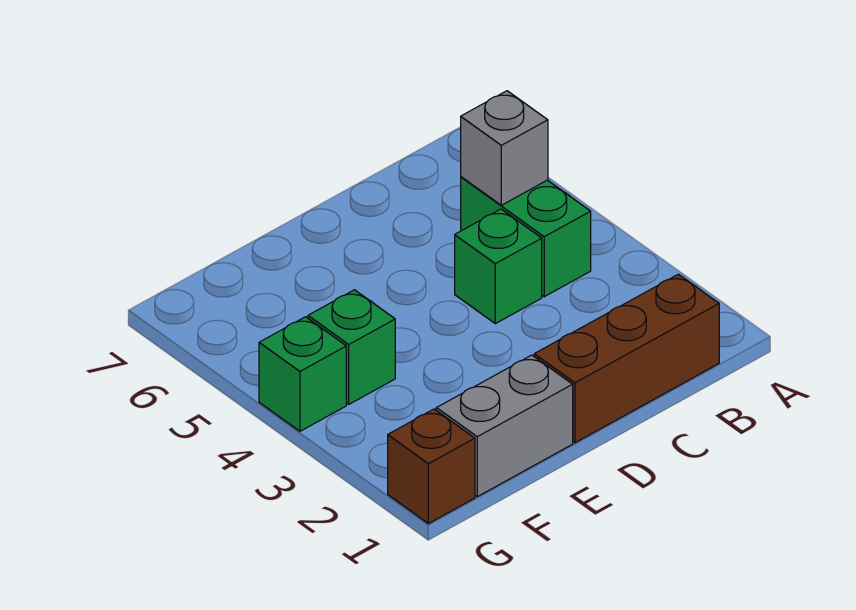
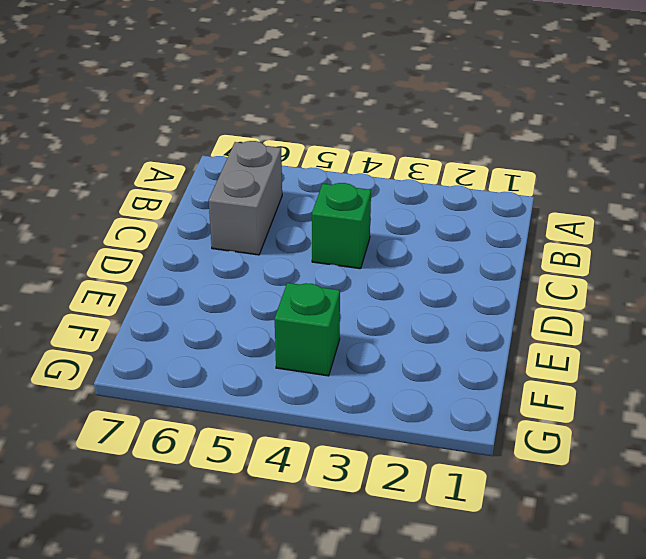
grey 1x2 brick [209,141,282,255] -> grey 1x2 brick moved to [436,355,573,497]
none -> brown 1x3 brick [534,274,719,443]
none -> green 1x2 brick [461,177,591,297]

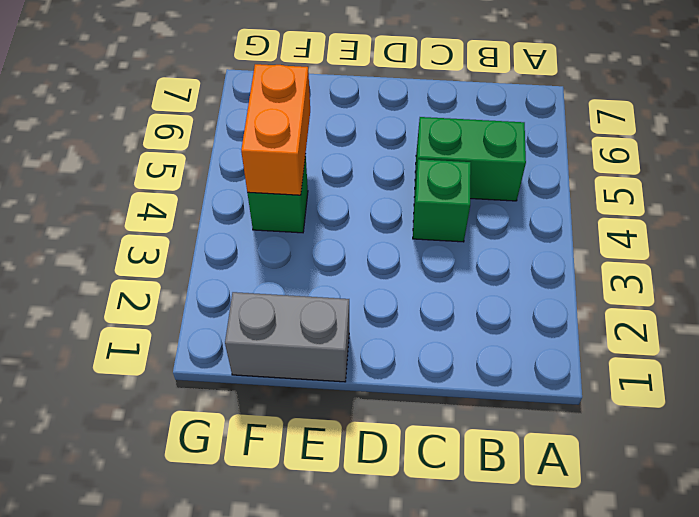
green 1x2 brick [415,117,526,201] -> green 1x2 brick turned to [461,177,591,297]
orange 1x2 brick [241,64,310,195] -> none
none -> brown 1x3 brick [534,274,719,443]
none -> brown 1x1 brick [388,409,475,524]

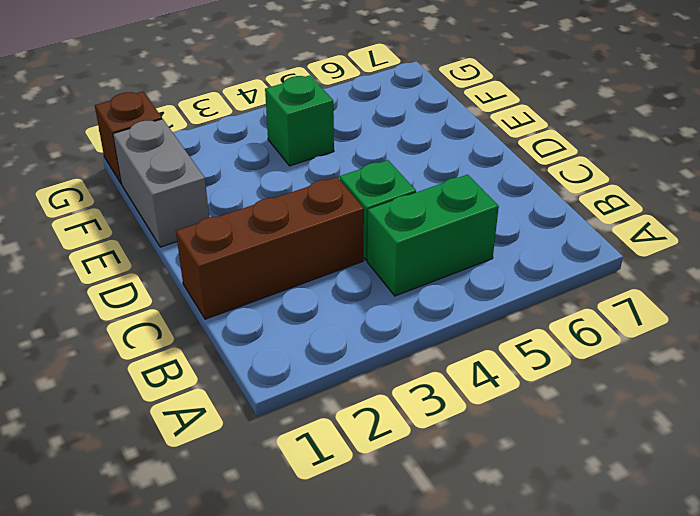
brown 1x3 brick [176,177,364,319] -> brown 1x3 brick turned to [534,274,719,443]
none -> green 1x1 brick [259,317,346,431]
none -> grey 1x1 brick [461,91,548,205]

